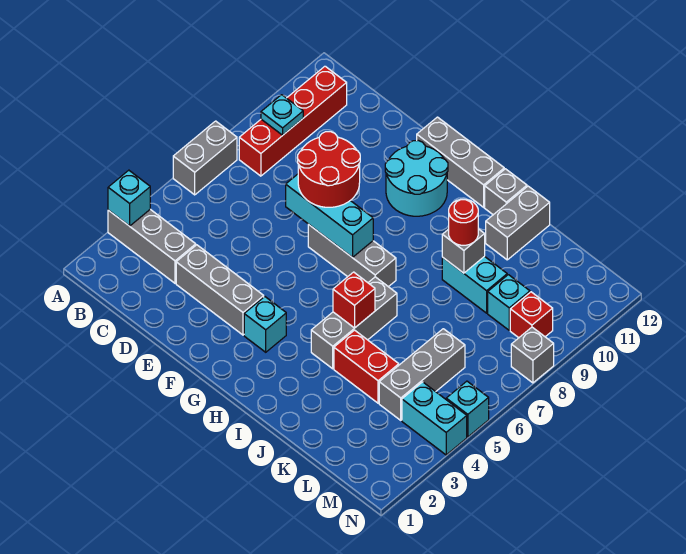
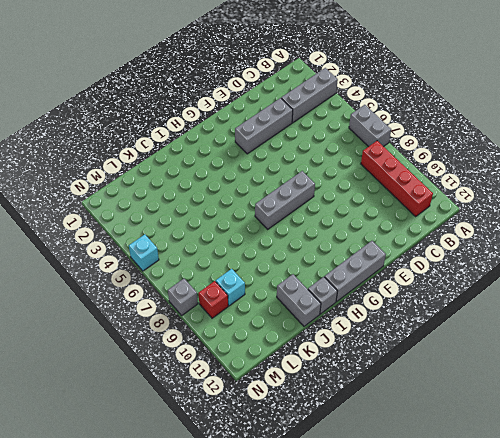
none -> cyan 2x2 round brick [385,141,448,216]
none -> cyan 1x1 brick [244,297,286,352]
none -> grey 1x3 brick [311,277,397,369]

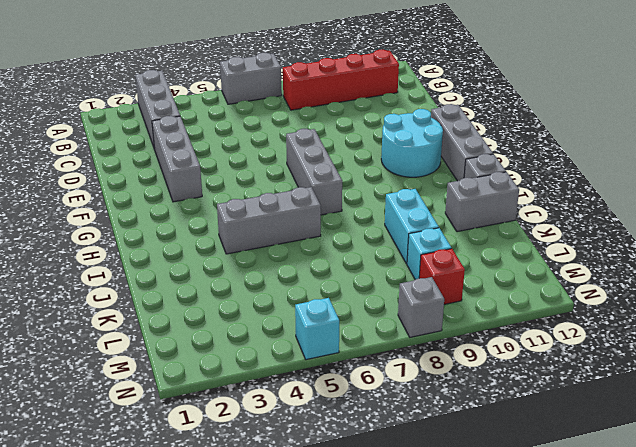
none -> cyan 1x1 brick [244,297,286,352]
none -> red 1x2 brick [334,330,399,403]
none -> grey 1x3 brick [379,329,465,420]

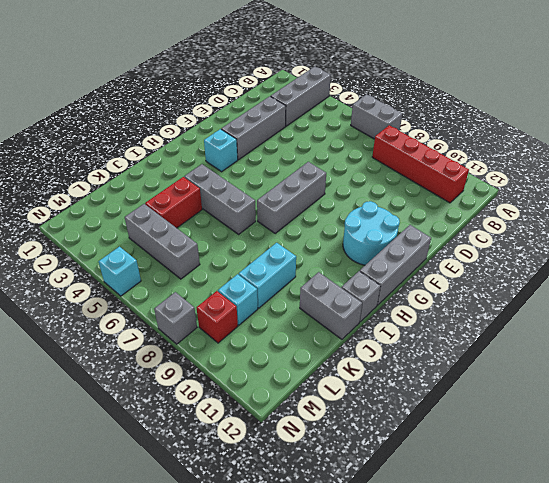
none -> cyan 1x2 brick [402,382,467,455]
none -> cyan 1x1 brick [108,170,150,226]
none -> cyan 1x1 plate [261,95,303,135]

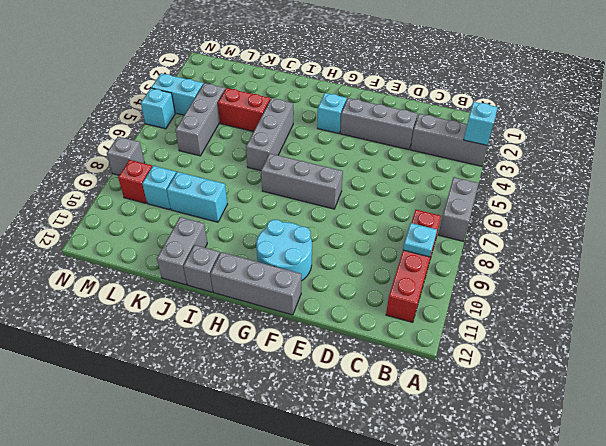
none -> cyan 1x3 brick [286,174,373,257]
none -> red 1x1 brick [333,272,375,328]
none -> grey 1x1 brick [442,229,485,273]

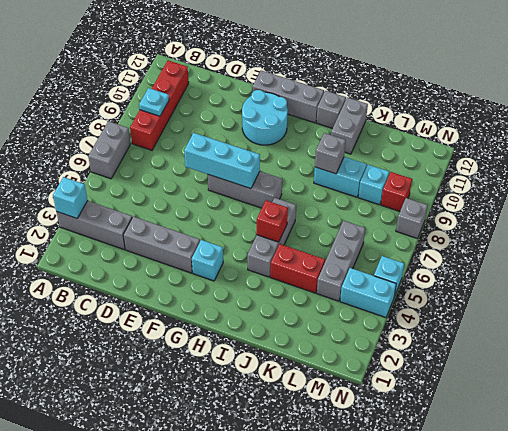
none -> red 2x2 round brick [298,132,360,207]
none -> red 1x1 round brick [449,199,478,245]

